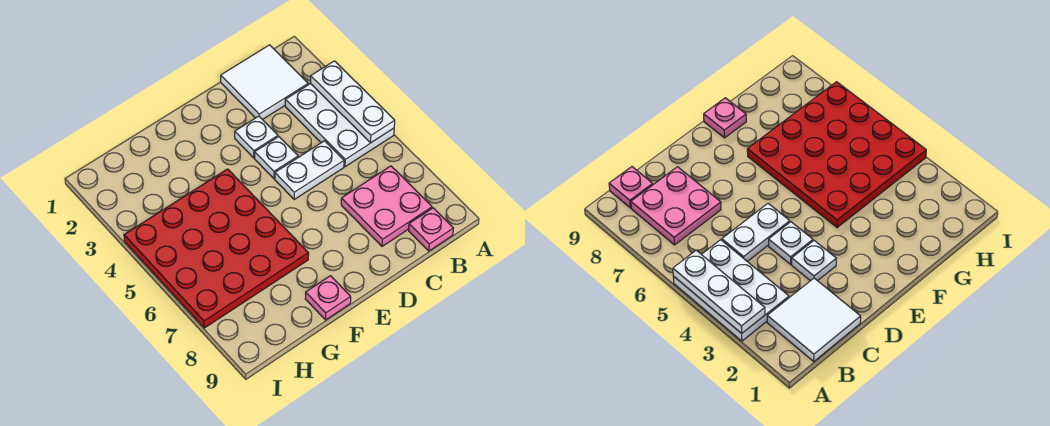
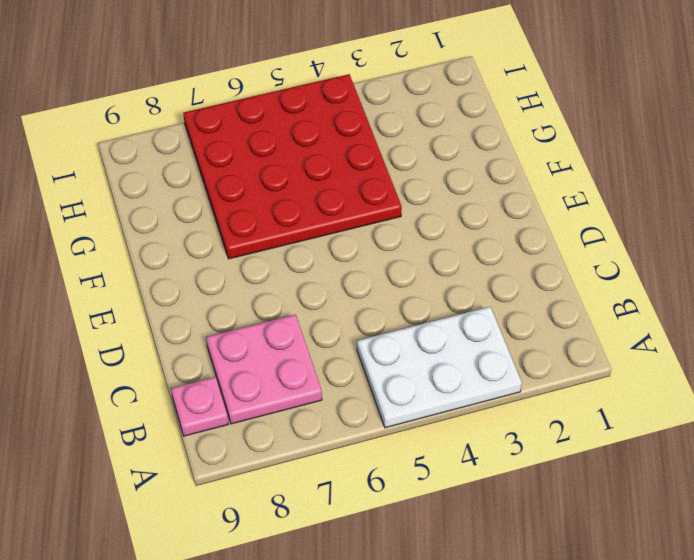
none -> white 2x2 tile [221,45,308,120]
none -> white 1x2 plate [275,141,344,199]

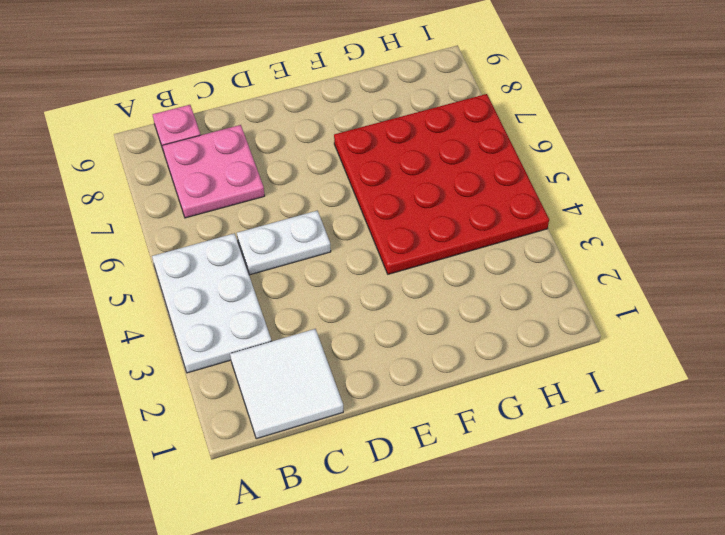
none -> white 1x1 plate [235,116,278,158]
none -> white 1x1 plate [255,137,298,178]

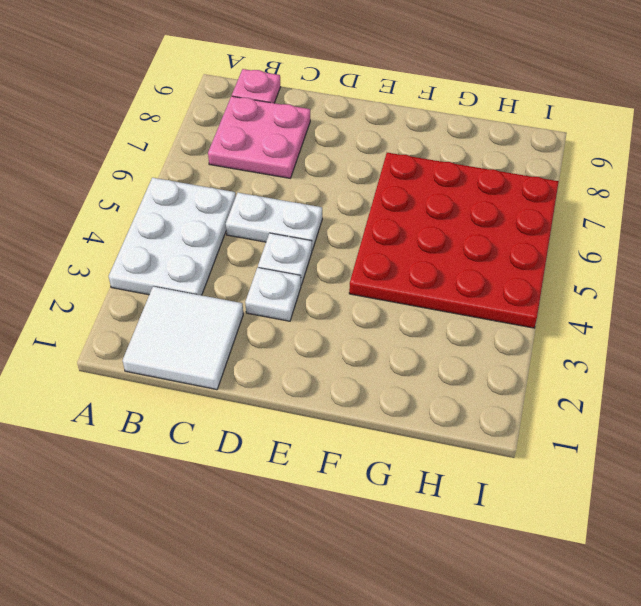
none -> pink 1x1 plate [305,276,351,320]
none -> white 1x3 plate [311,61,395,143]

